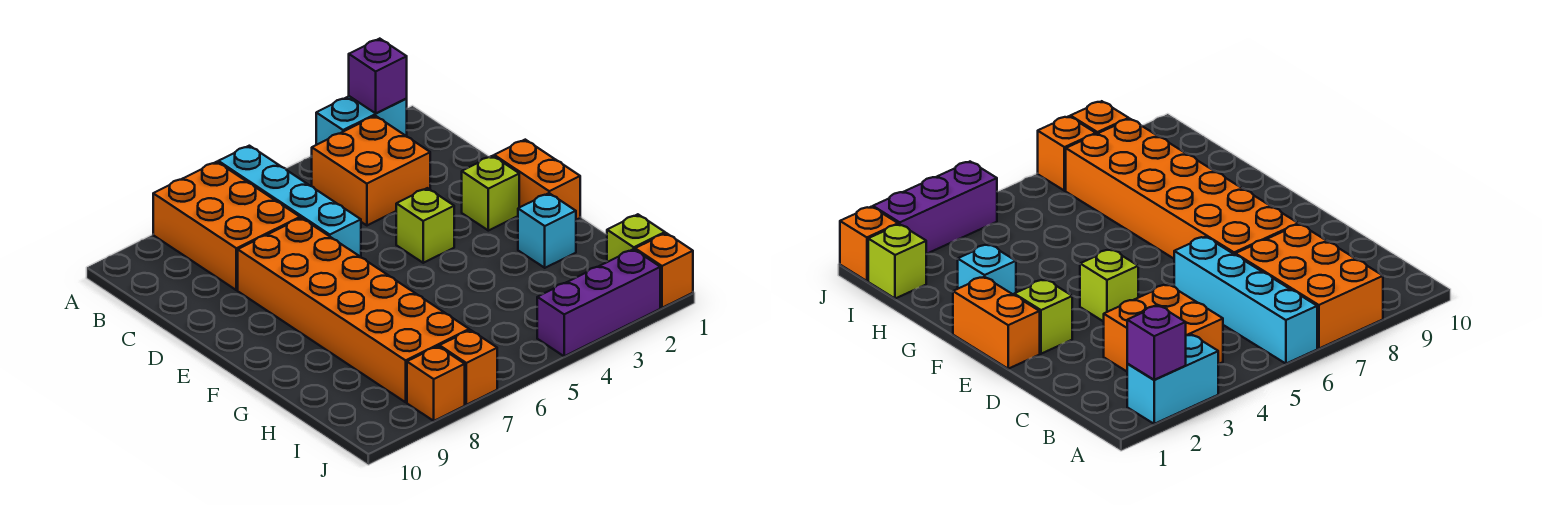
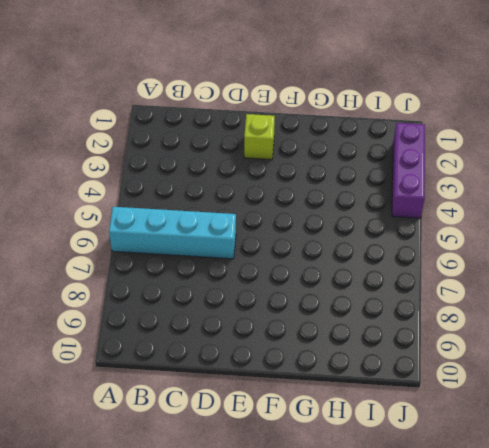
none -> cyan 1x2 brick [316,96,407,145]
none -> orange 2x3 brick [153,162,300,290]
none -> orange 2x2 brick [312,116,430,225]

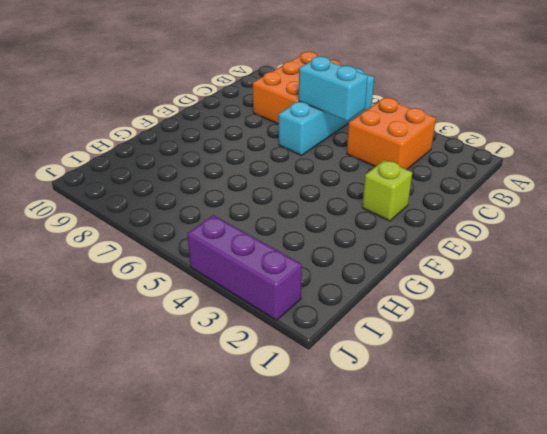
cyan 1x2 brick [299,56,368,121] -> cyan 1x2 brick moved to [316,96,407,145]
none -> orange 2x6 brick [238,218,469,402]
none -> orange 1x2 brick [494,140,580,220]
none -> lime 1x1 brick [396,188,454,263]

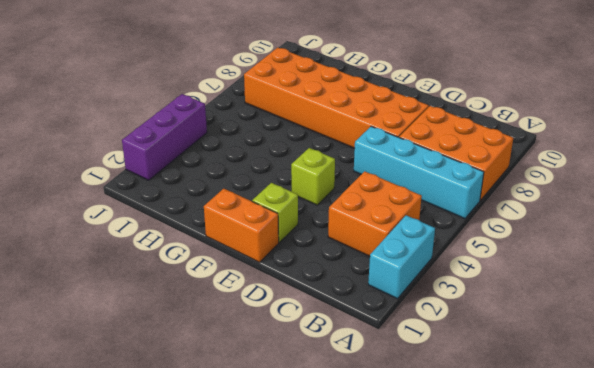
none -> cyan 1x1 brick [518,193,576,268]
none -> lime 1x1 brick [607,214,665,262]
none -> orange 1x1 brick [635,233,693,308]

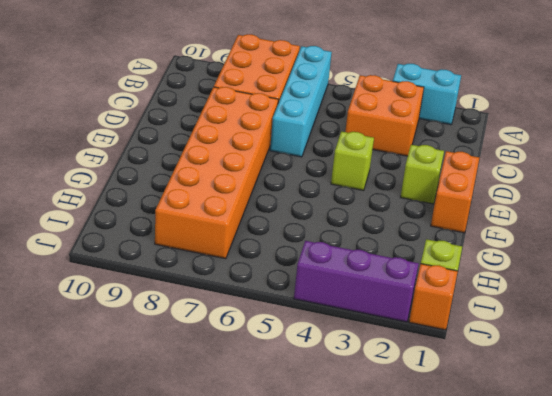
none -> cyan 1x1 brick [518,193,576,268]
none -> orange 1x1 brick [440,330,497,405]
none -> orange 1x1 brick [407,346,465,421]

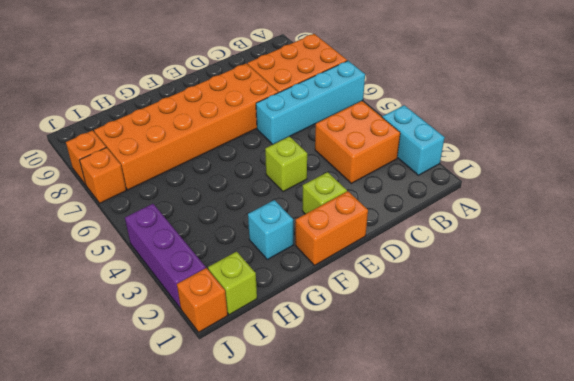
none -> purple 1x1 brick [349,39,407,113]

